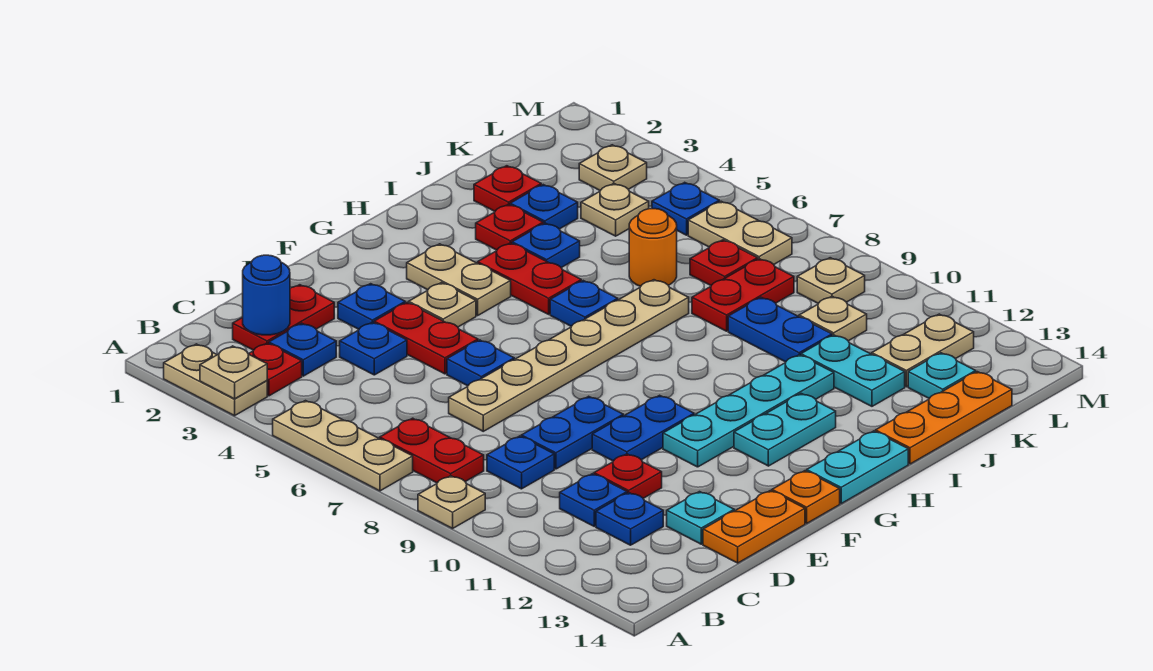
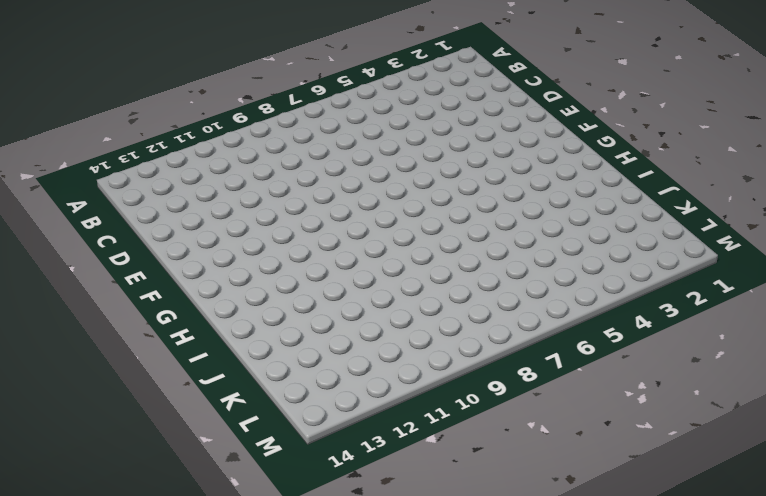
none -> tan 1x2 plate [164,344,267,416]
none -> tan 1x3 plate [273,401,413,491]
none -> tan 1x1 plate [418,476,485,529]
none -> red 1x1 plate [249,343,302,396]

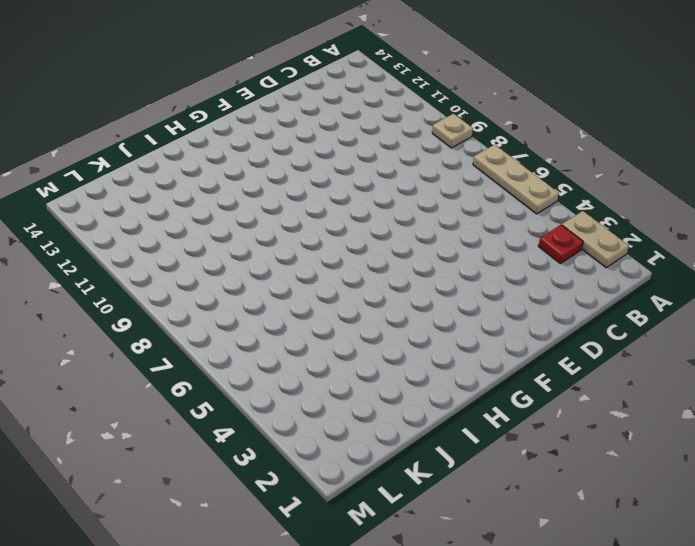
none -> red 1x2 plate [380,418,484,483]
none -> red 1x2 plate [233,285,334,350]
none -> blue 1x1 plate [269,323,336,376]
none -> blue 1x1 plate [487,436,554,489]

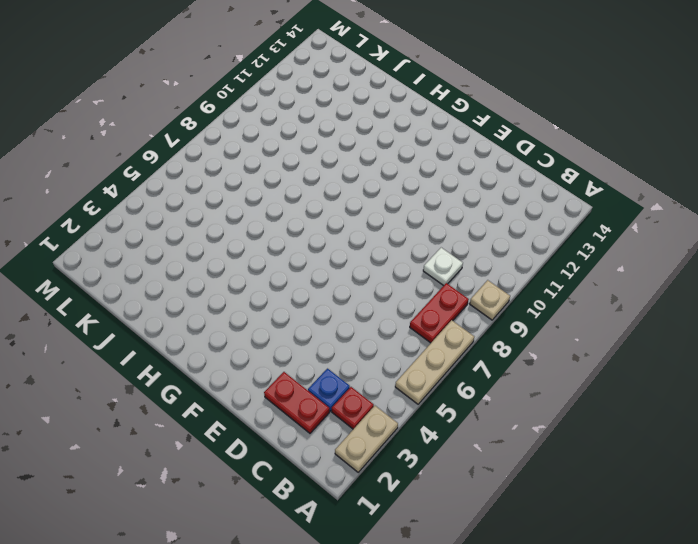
white 1x1 plate [423,248,463,286] -> blue 1x1 plate [487,436,554,489]
none -> blue 1x1 plate [560,474,627,526]
none -> blue 1x1 plate [596,493,663,545]
none -> blue 1x1 plate [340,322,407,375]
none -> tan 1x6 plate [449,280,689,431]

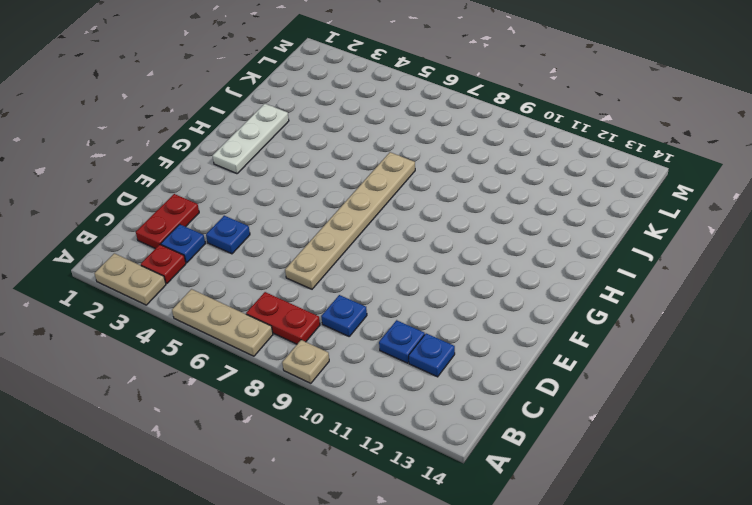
white 1x3 plate [213,104,289,174] -> none
none -> blue 1x2 plate [521,396,623,469]
none -> red 1x1 plate [594,454,662,498]
none -> cyan 1x1 plate [667,492,734,544]
none -> orange 1x2 plate [703,491,805,563]

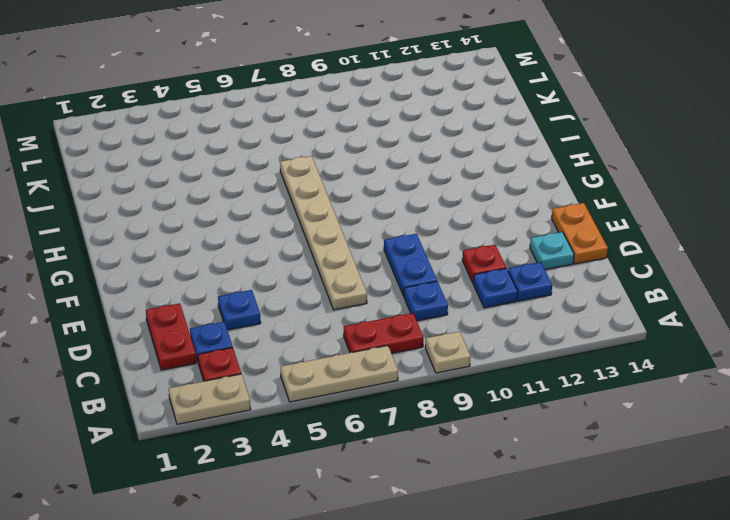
none -> blue 1x1 plate [338,284,405,329]
none -> red 1x2 plate [374,303,478,374]
none -> blue 1x1 plate [447,340,514,386]
none -> blue 1x2 plate [592,395,694,461]

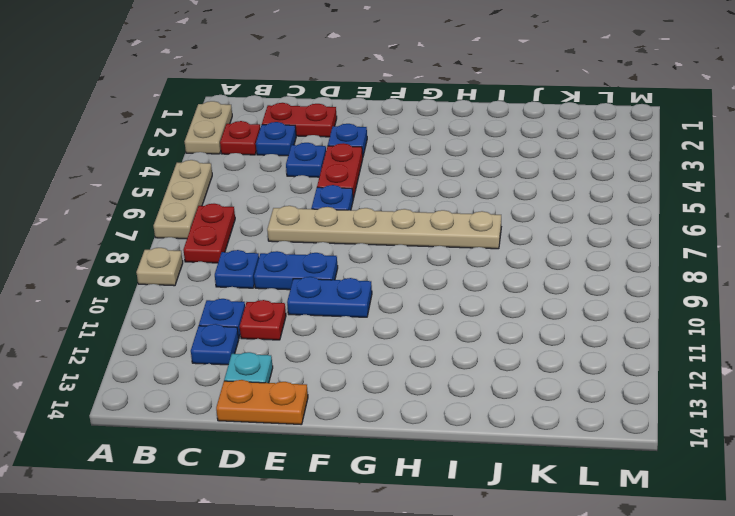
none -> tan 1x1 plate [409,283,476,327]
none -> cyan 1x4 plate [663,355,834,467]
none -> orange 1x1 plate [772,471,840,523]
none -> tan 1x2 plate [407,244,511,315]

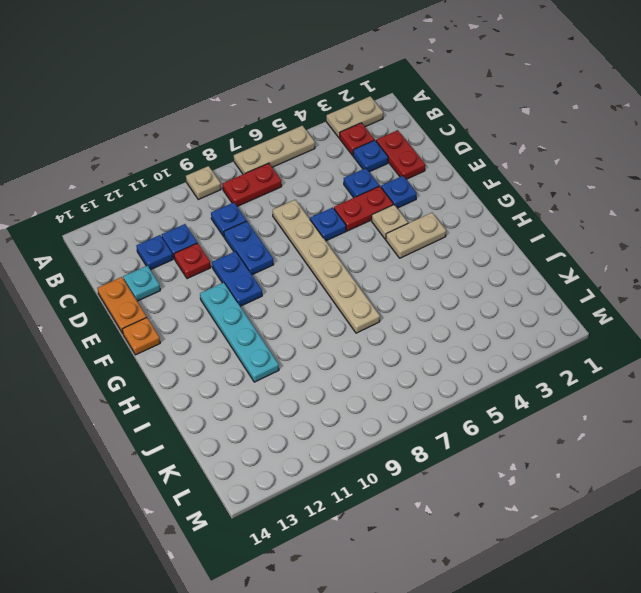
none -> cyan 1x2 plate [734,393,836,466]
none -> cyan 1x2 plate [807,431,908,503]
none -> red 1x2 plate [478,243,581,314]
none -> blue 1x1 plate [550,281,618,326]

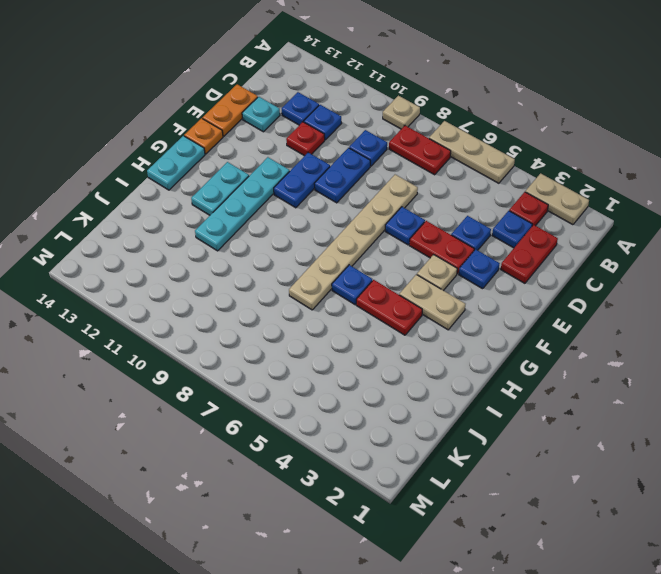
none -> red 1x1 plate [476,204,543,250]
none -> blue 1x1 plate [512,223,580,268]
none -> orange 1x3 plate [876,372,1012,464]
none -> red 1x1 plate [474,166,541,211]

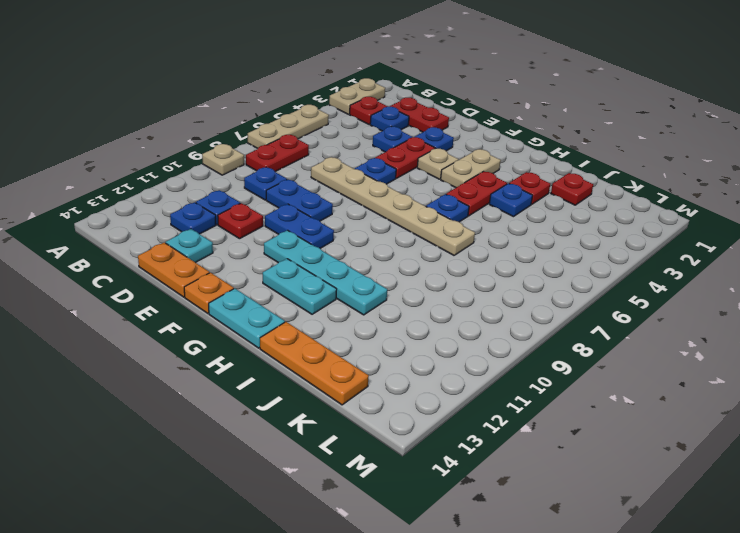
none -> blue 1x1 plate [510,185,578,229]
none -> orange 1x1 round brick [629,209,677,286]
none -> red 1x2 plate [692,259,794,331]
none -> blue 1x2 plate [728,297,832,362]

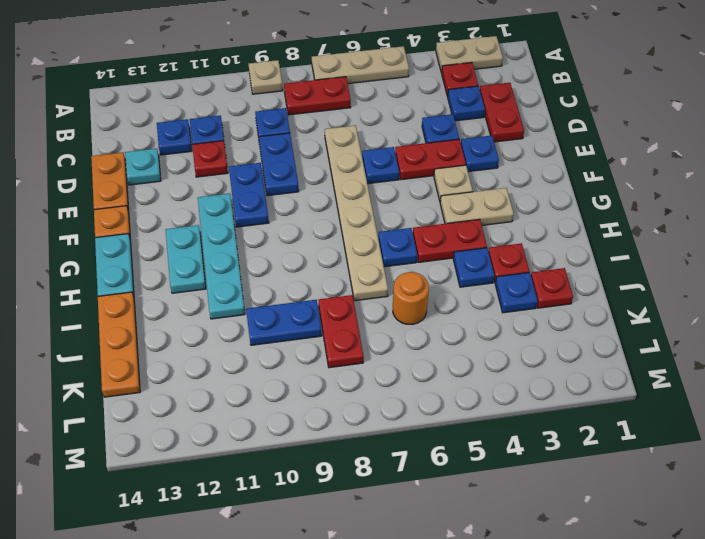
none -> cyan 1x2 plate [801,335,905,406]
none -> tan 1x1 plate [581,184,649,236]
none -> red 1x1 plate [690,240,758,285]
none -> tan 1x1 plate [799,296,867,341]

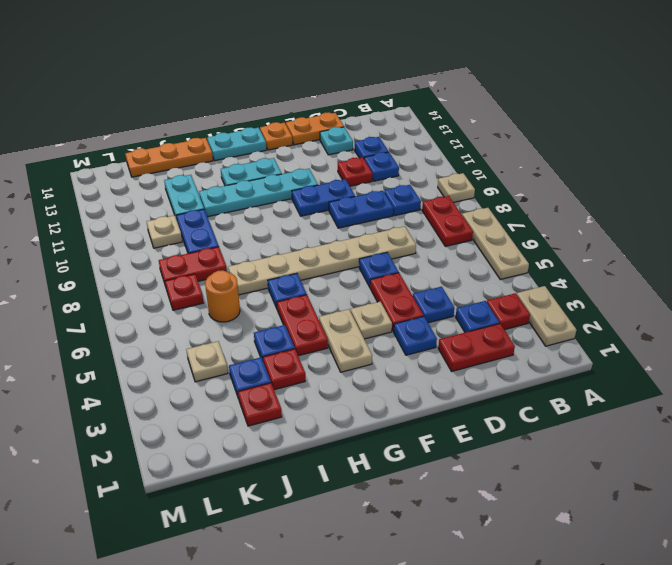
none -> tan 1x2 plate [872,314,974,387]
none -> cyan 1x1 plate [908,353,976,398]
none -> tan 1x1 plate [579,145,647,191]
none -> blue 1x1 plate [652,182,719,235]

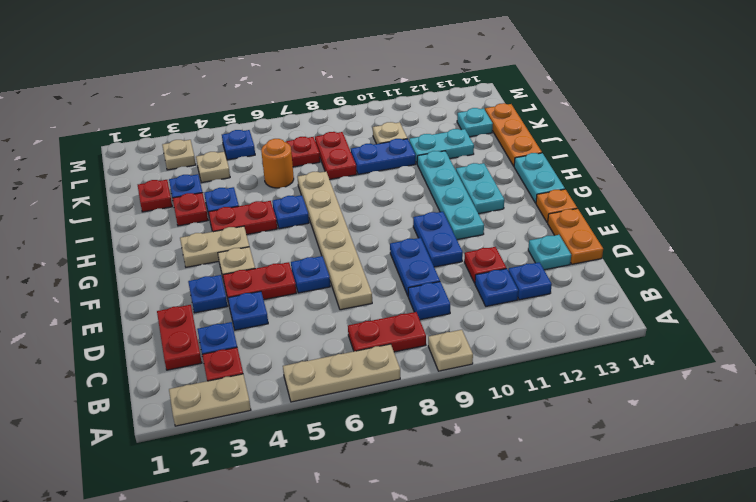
none -> tan 1x2 plate [872,314,974,387]
none -> tan 1x2 plate [688,201,792,264]
none -> tan 1x1 plate [797,258,865,303]
none -> tan 1x1 plate [200,346,267,399]

